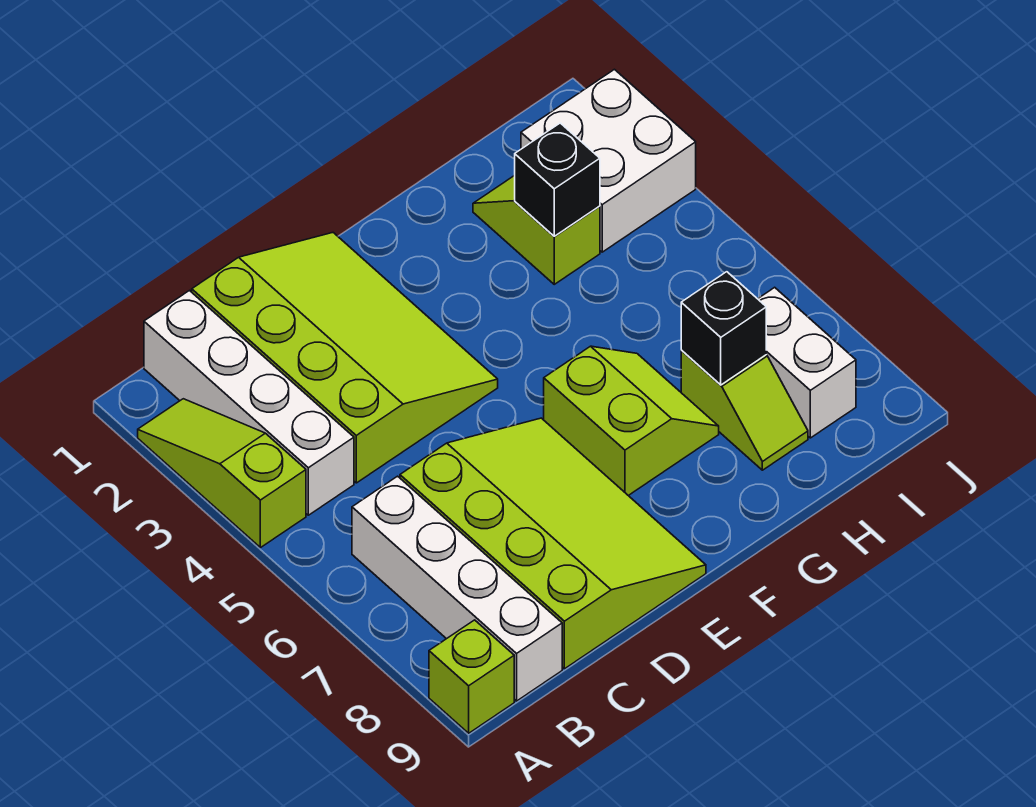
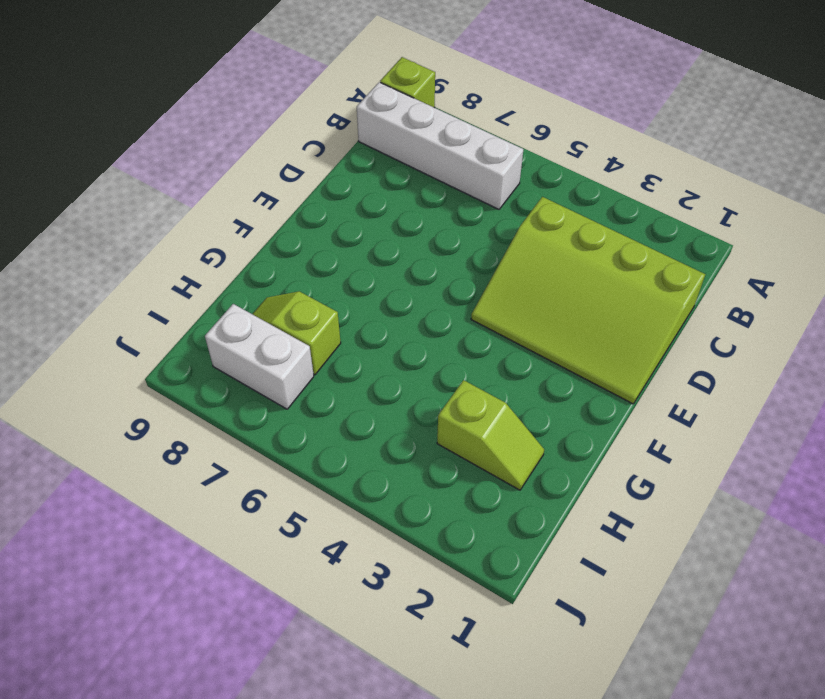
none -> lime 1x3 slope [138,399,306,548]
none -> white 1x4 brick [144,291,354,515]
none -> lime 3x4 slope [400,418,706,669]

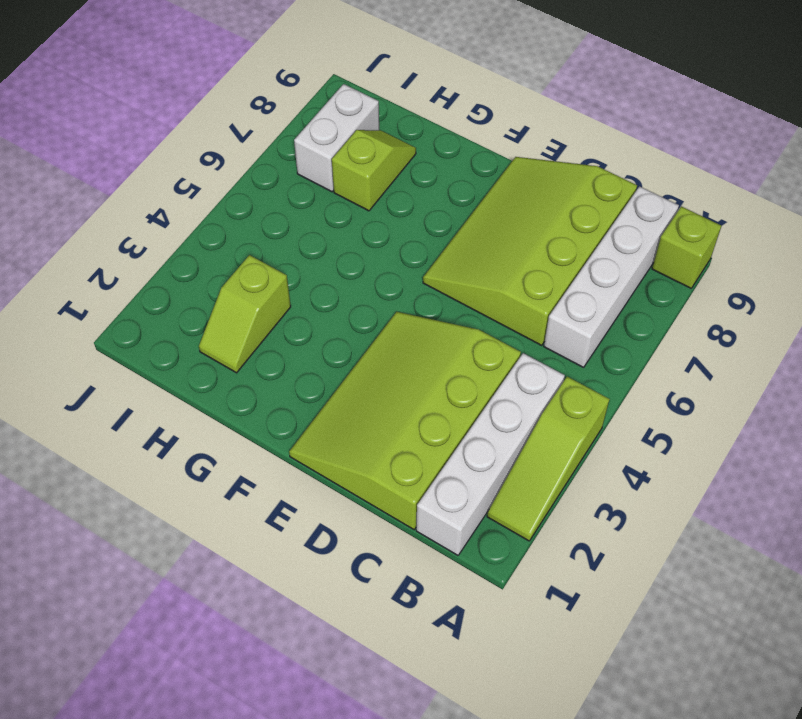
none -> lime 2x2 slope [544,346,719,496]
none -> white 2x2 brick [521,69,696,252]
none -> black 1x1 brick [515,123,600,236]

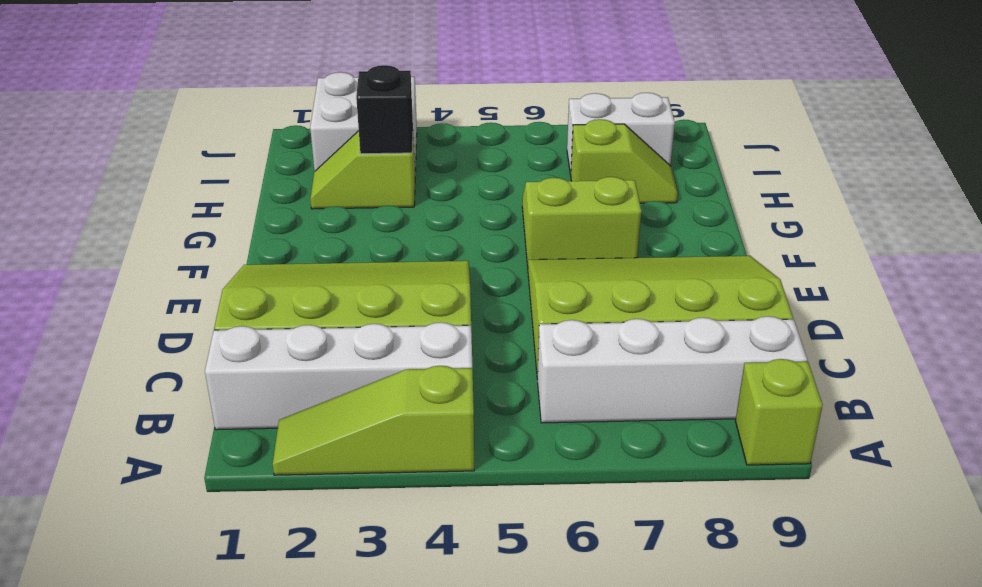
none -> black 1x1 brick [681,272,766,385]

